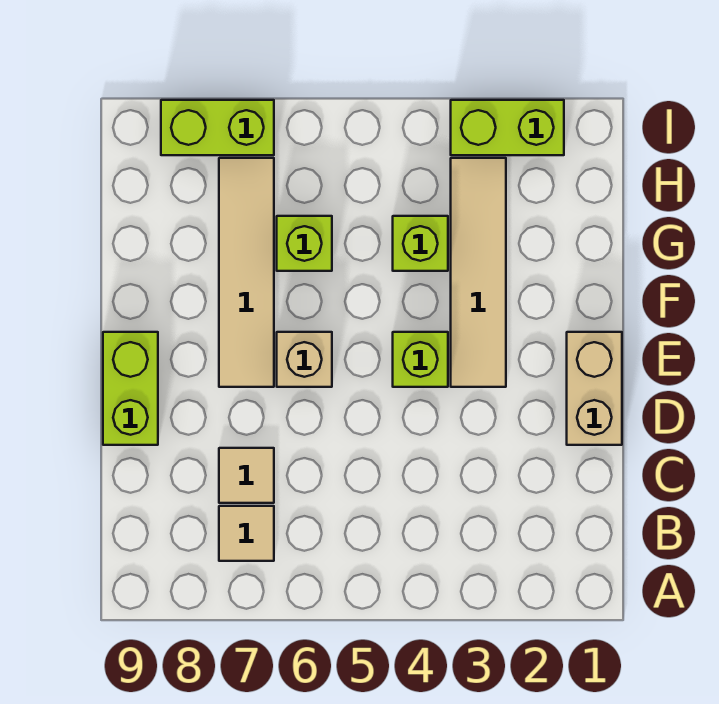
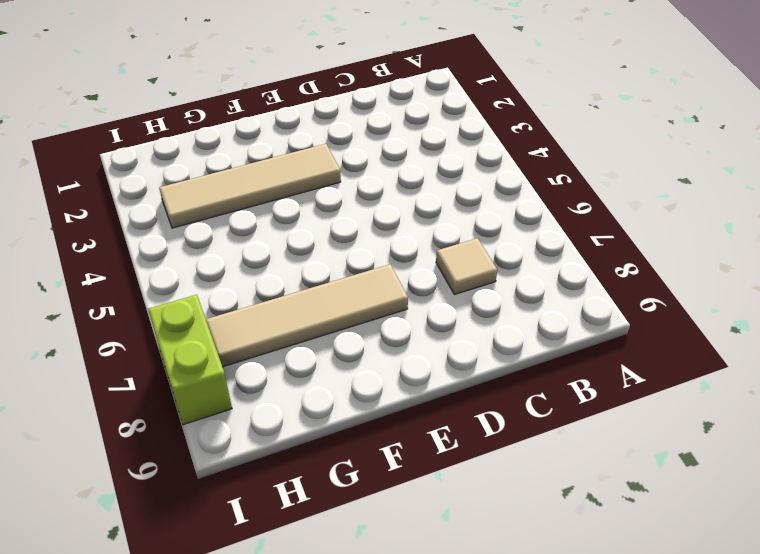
none -> tan 1x1 tile [219,506,274,561]
none -> tan 1x2 brick [567,332,622,445]
none -> lime 1x2 brick [103,332,158,445]

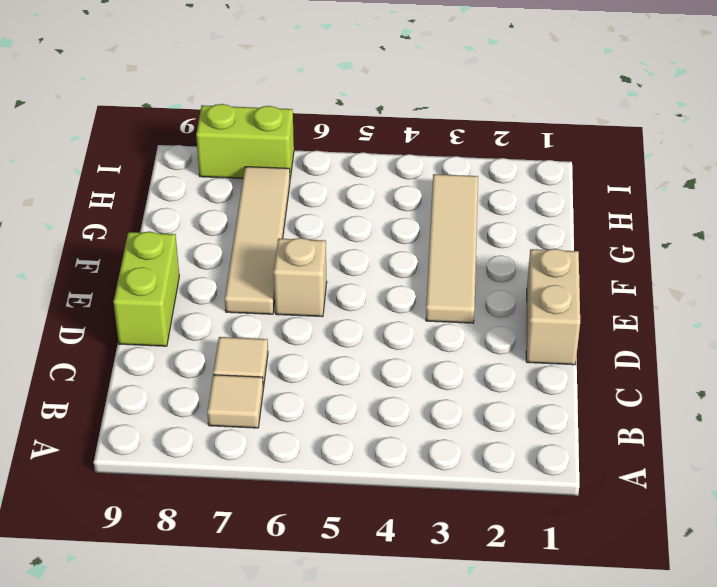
none -> lime 1x1 brick [393,332,448,387]
none -> lime 1x1 brick [393,216,448,271]
none -> lime 1x1 brick [277,216,332,271]

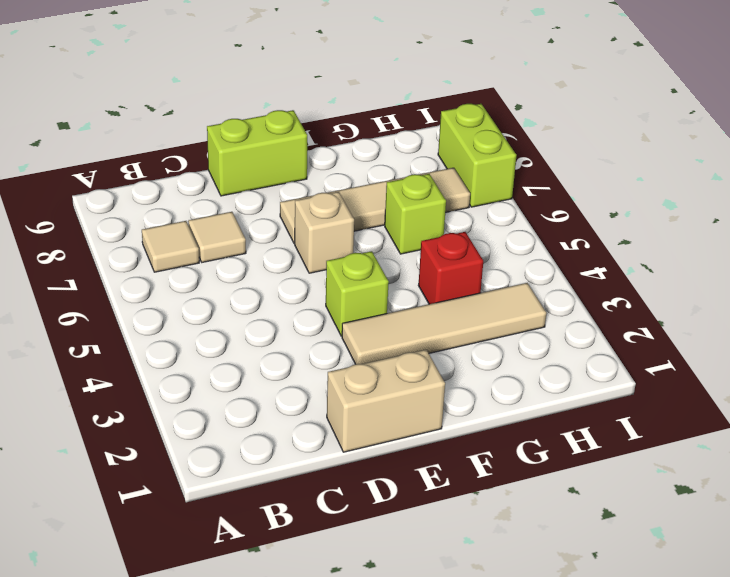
red 1x1 brick [418,232,483,304] -> lime 1x1 brick [393,216,448,271]
none -> lime 1x2 brick [451,100,564,155]

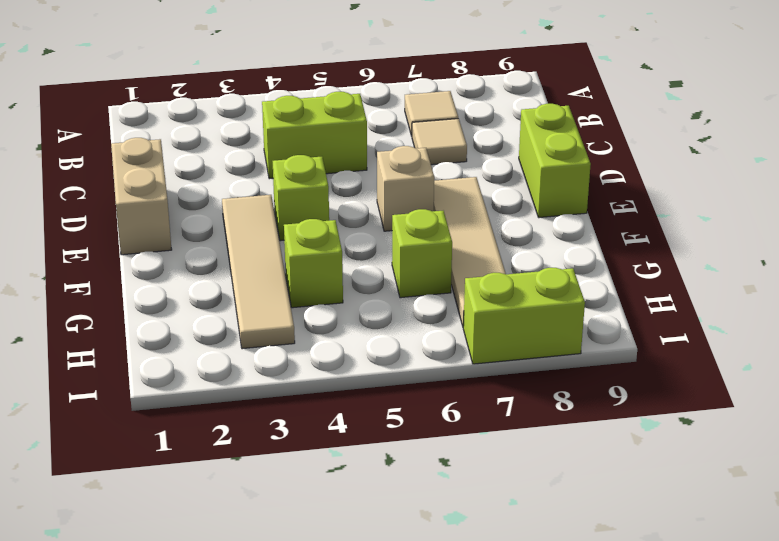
lime 1x2 brick [262,92,367,179] -> lime 1x2 brick moved to [451,100,564,155]

